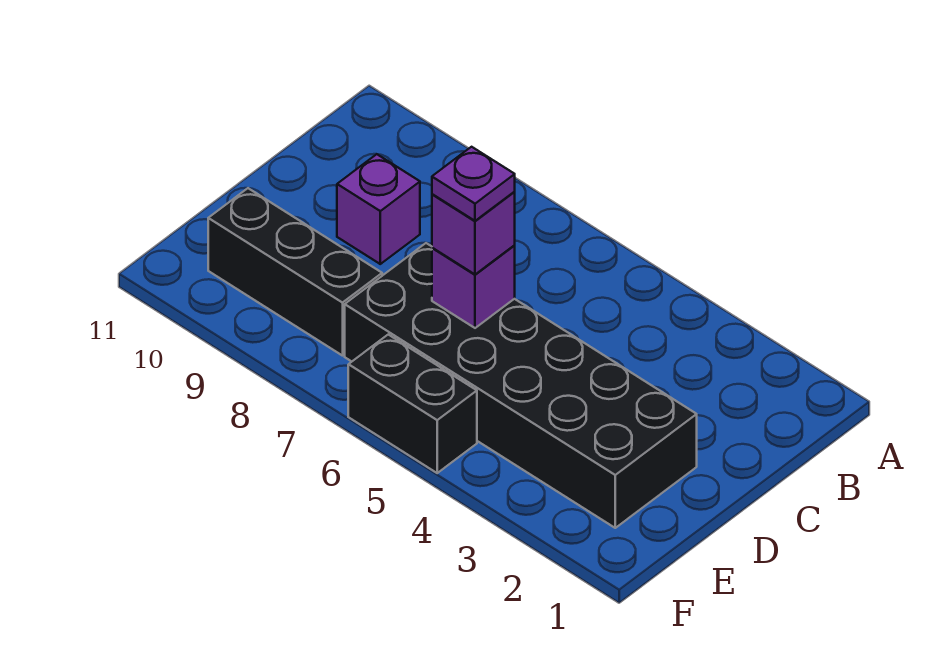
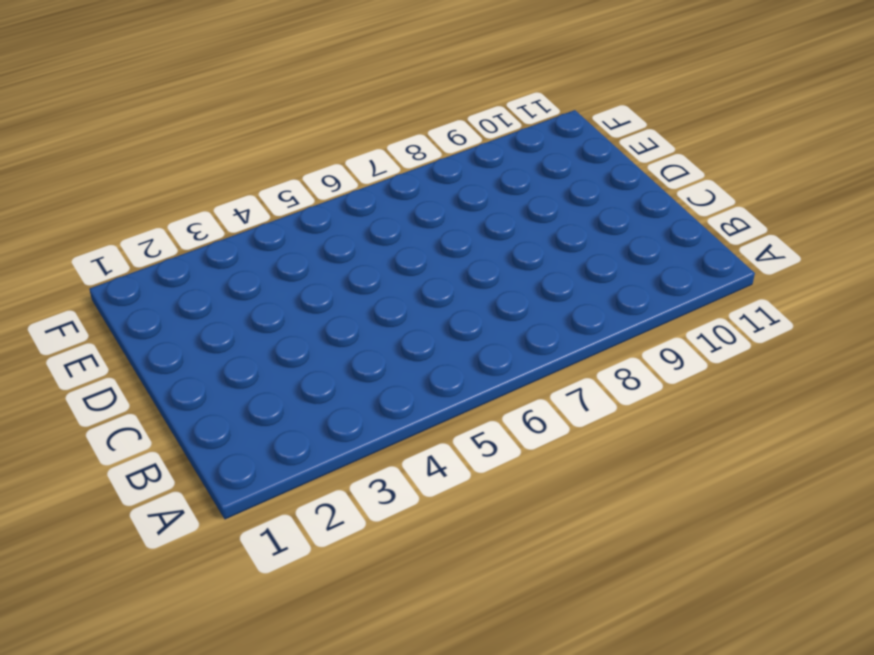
none -> purple 1x1 brick [337,154,420,264]
none -> black 2x6 brick [345,243,697,528]

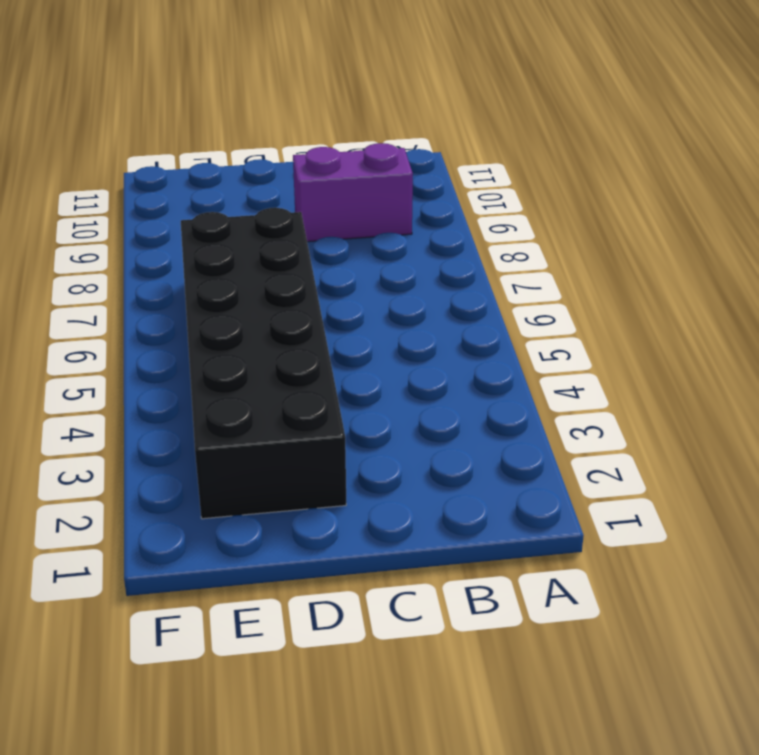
purple 1x2 brick [293,143,413,242] -> purple 1x1 brick [337,154,420,264]
none -> black 1x3 brick [208,188,382,356]
none -> black 1x2 brick [348,335,477,473]

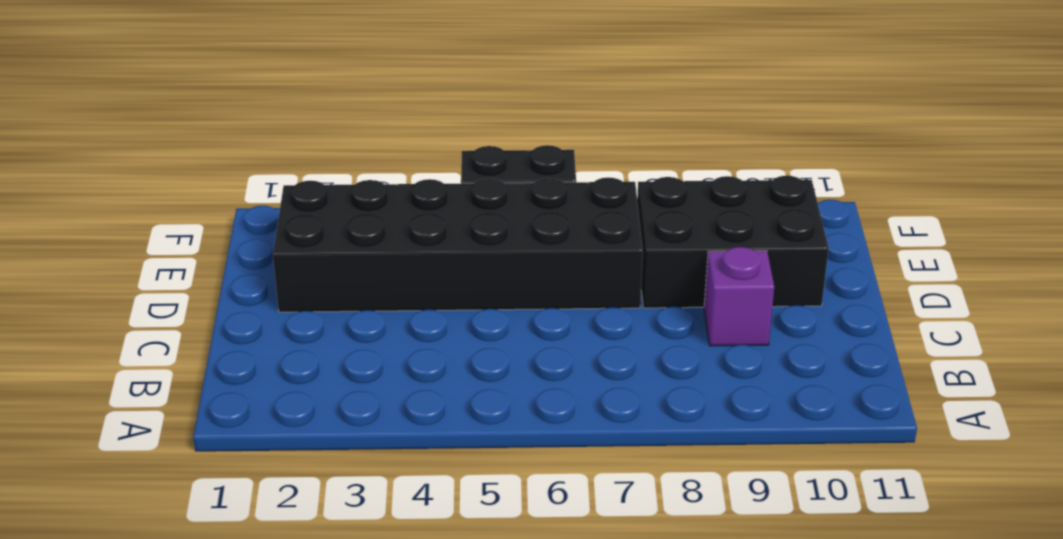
black 2x3 brick [637,176,829,308] -> black 1x3 brick [208,188,382,356]
none -> purple 1x1 brick [432,246,515,328]
none -> purple 1x1 brick [432,192,515,274]

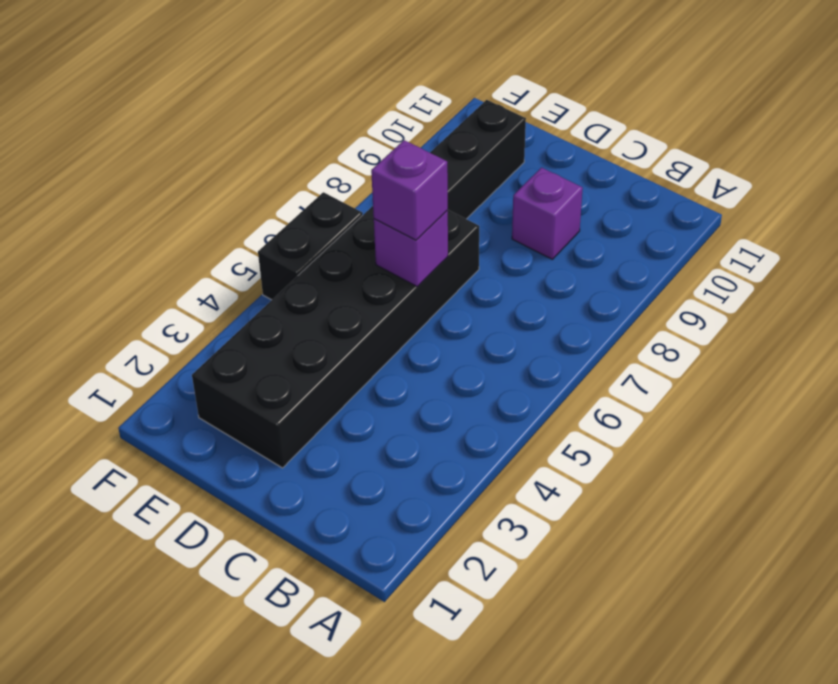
none -> purple 1x1 plate [432,147,515,221]

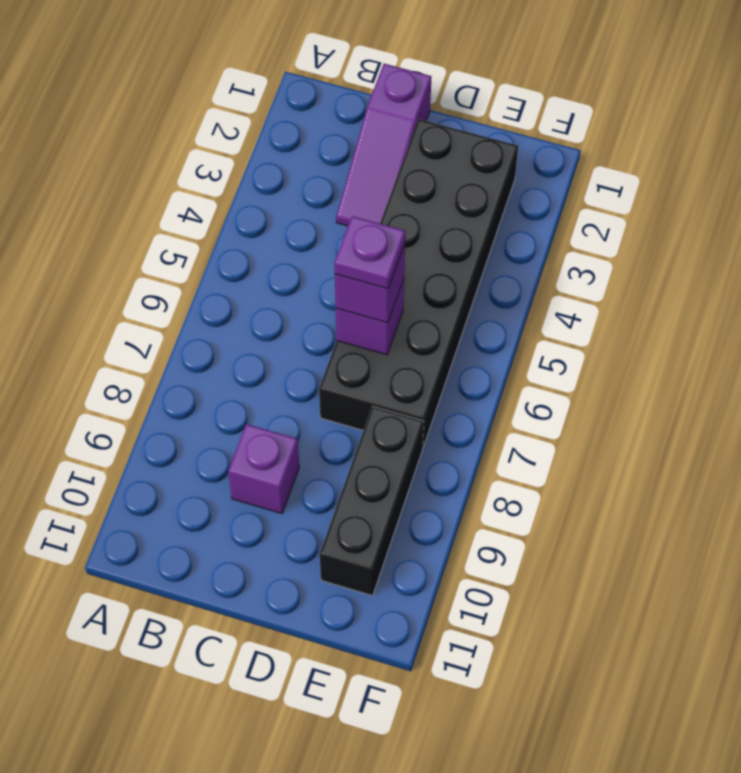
purple 1x3 slope [336,64,432,226] -> none
none -> black 1x2 brick [348,335,477,473]

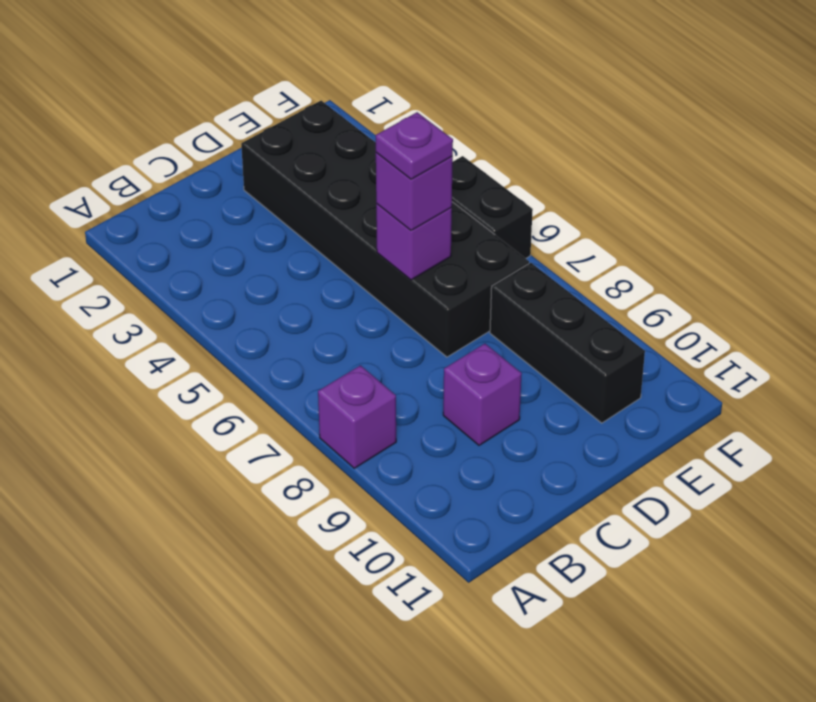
purple 1x1 brick [318,365,396,468] -> none

